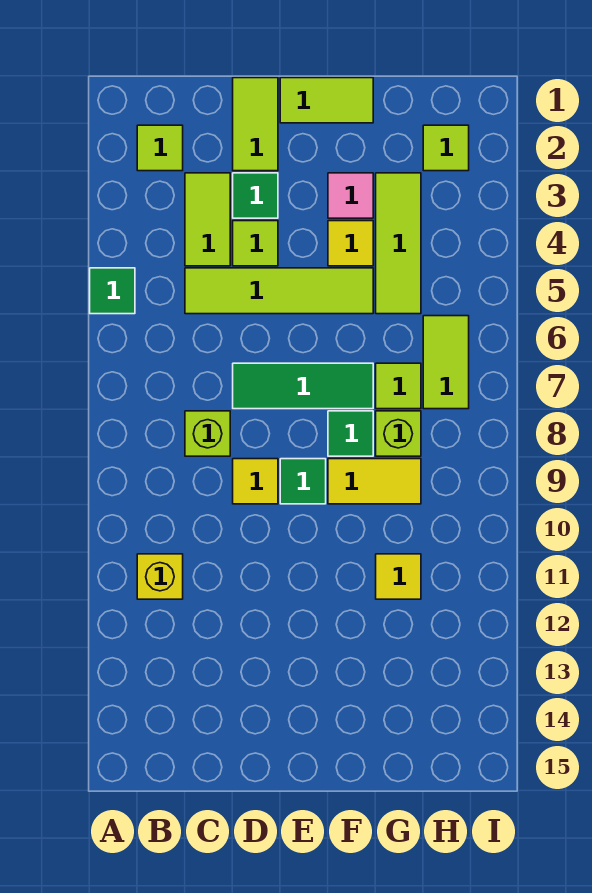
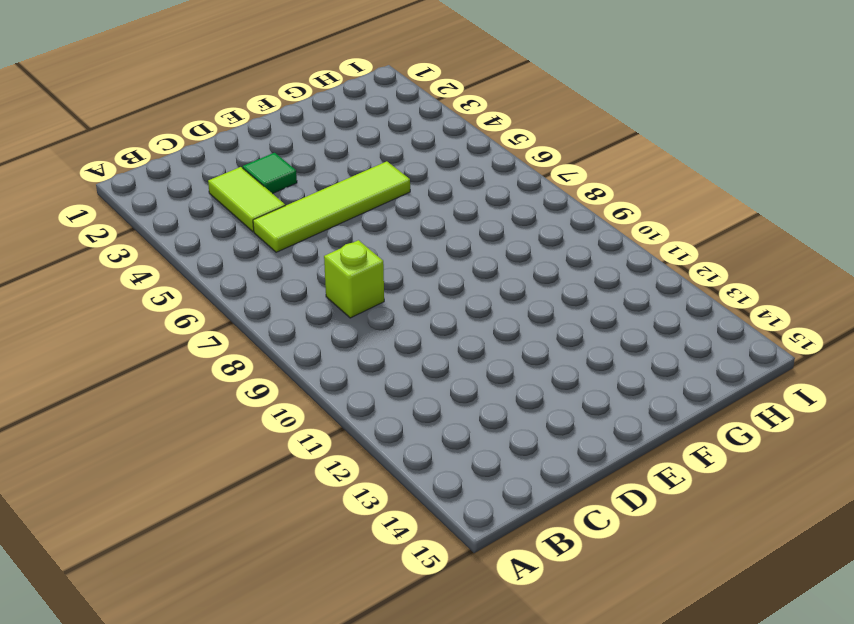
none -> green 1x1 tile [90,268,135,314]
none -> lime 1x1 tile [137,125,183,171]
none -> yellow 1x1 brick [137,554,183,599]

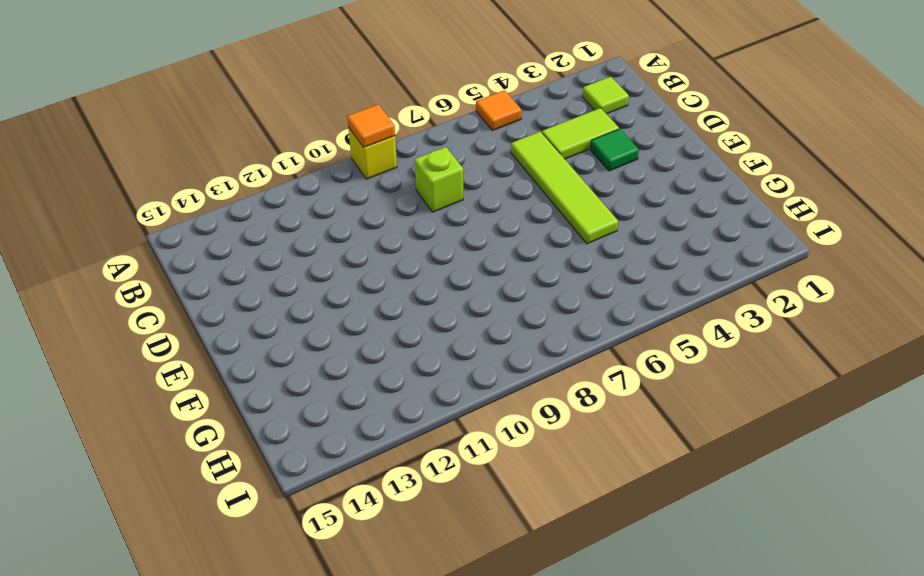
orange 1x1 tile [476,90,521,131] -> green 1x1 tile [90,268,135,314]
yellow 1x1 brick [348,127,397,179] -> yellow 1x1 brick moved to [137,554,183,599]
orange 1x1 tile [347,104,395,147] -> none
none -> lime 1x2 tile [233,78,278,171]
none -> lime 1x1 tile [233,221,278,266]
none -> green 1x3 tile [233,363,373,409]

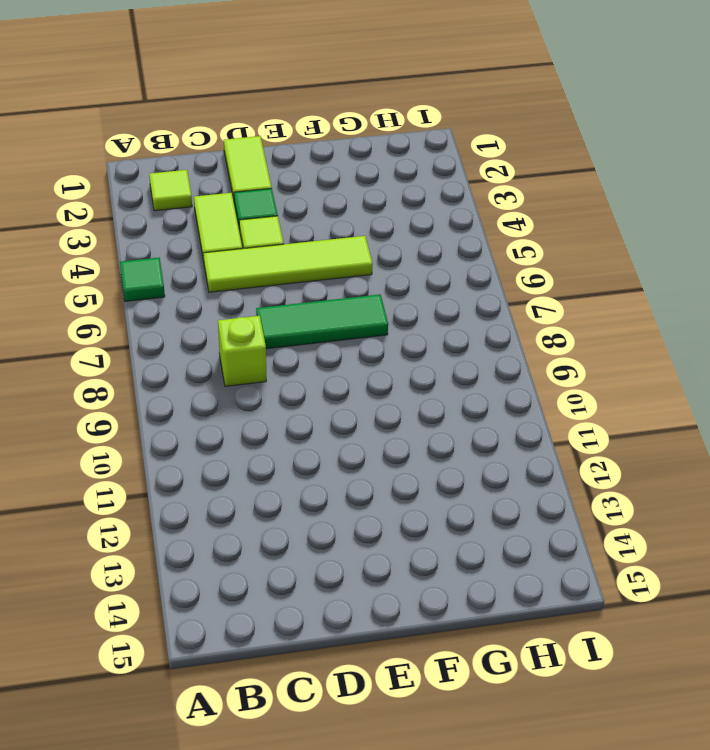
none -> yellow 1x1 brick [137,554,183,599]
none -> yellow 1x1 tile [233,459,278,504]
none -> lime 1x2 tile [280,78,373,123]

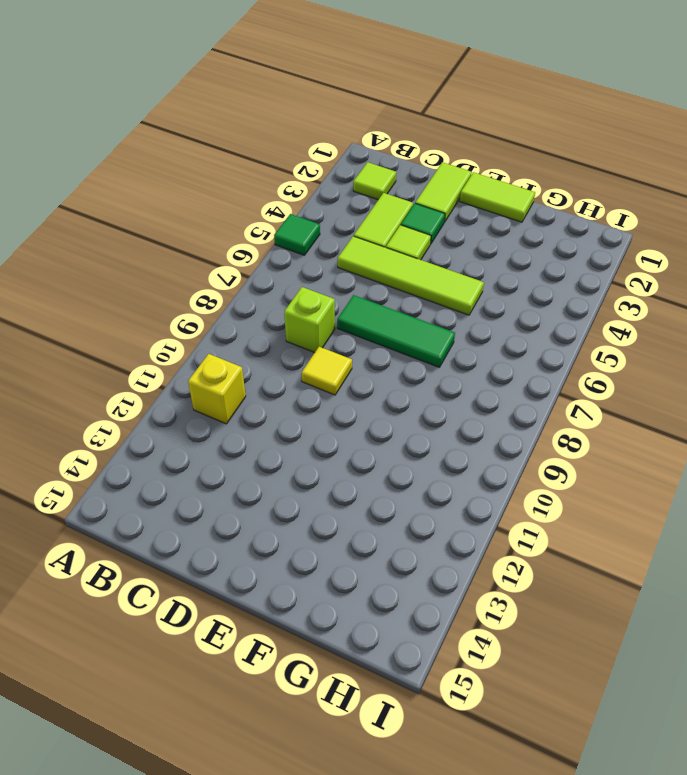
none -> green 1x1 tile [280,459,326,504]
none -> pink 1x1 tile [328,173,373,218]
none -> yellow 1x1 tile [328,221,373,266]

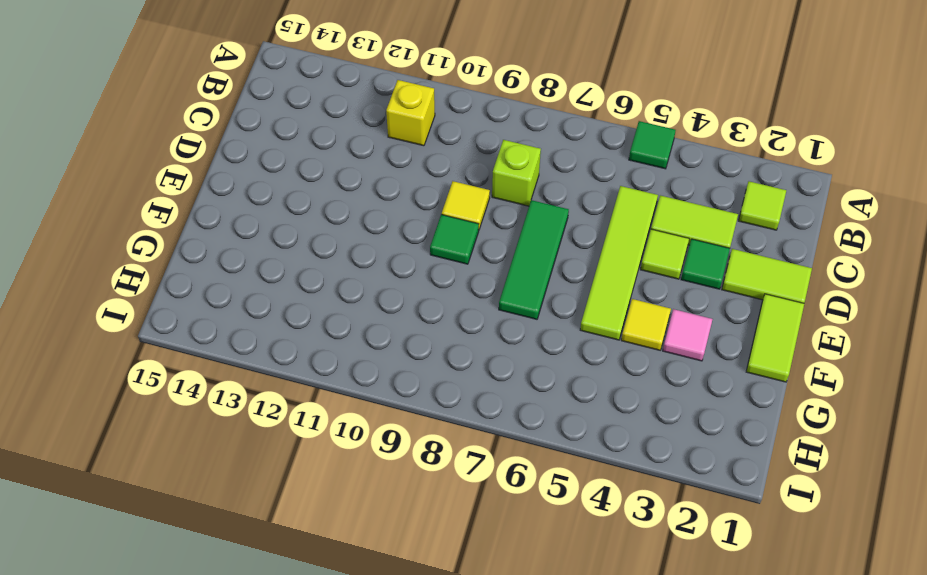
none -> green 1x1 tile [328,411,373,456]
none -> yellow 1x2 tile [328,459,421,504]
none -> lime 1x3 tile [376,173,421,314]

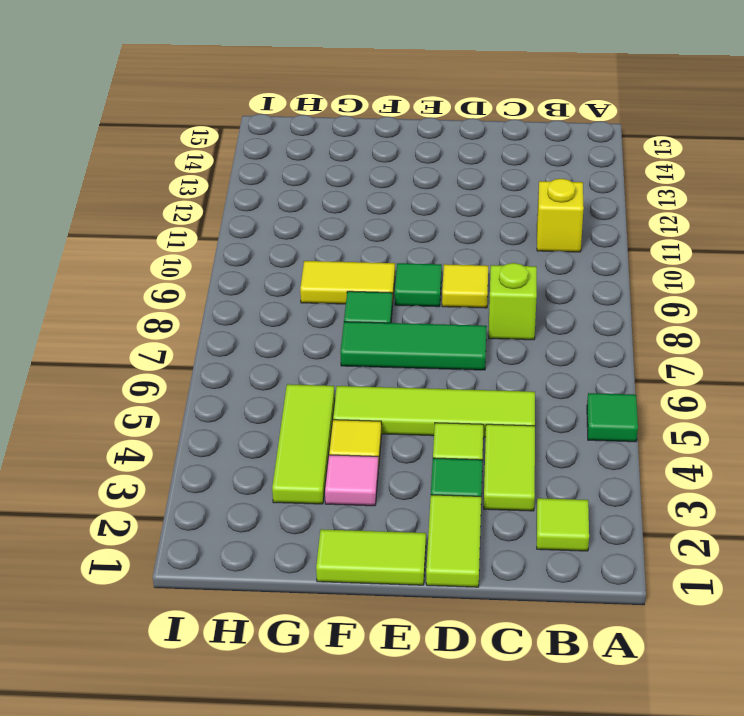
none -> lime 1x1 tile [376,363,421,409]
none -> lime 1x1 brick [376,411,421,456]
none -> yellow 1x1 tile [376,554,421,599]

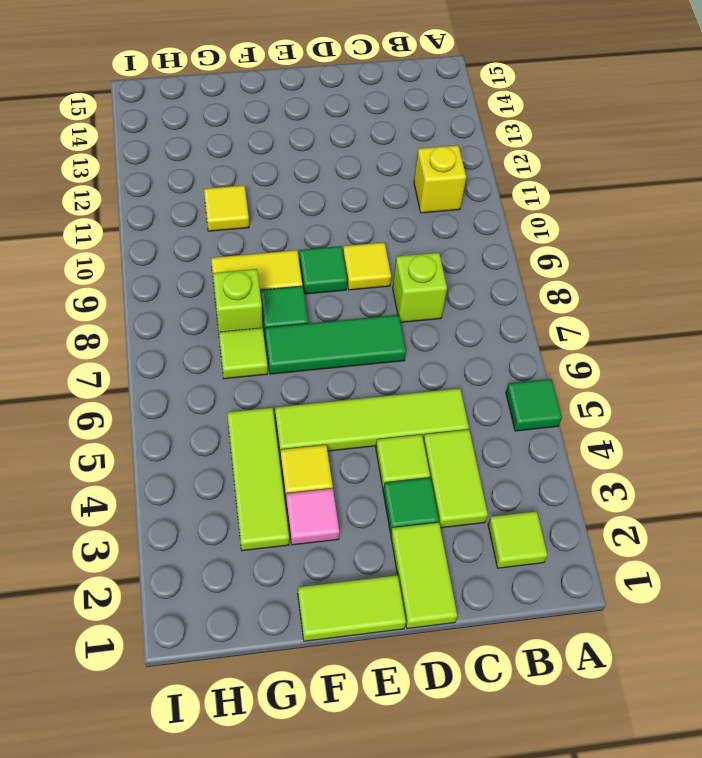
none -> lime 1x1 tile [423,125,469,171]
none -> lime 1x2 tile [423,316,469,409]

